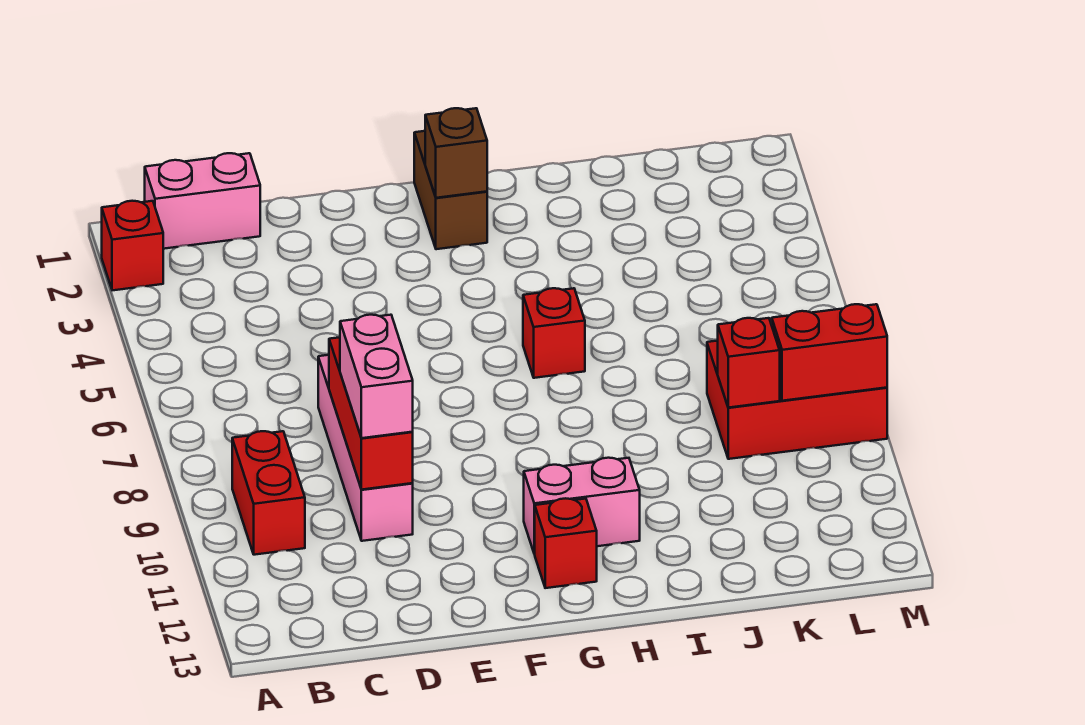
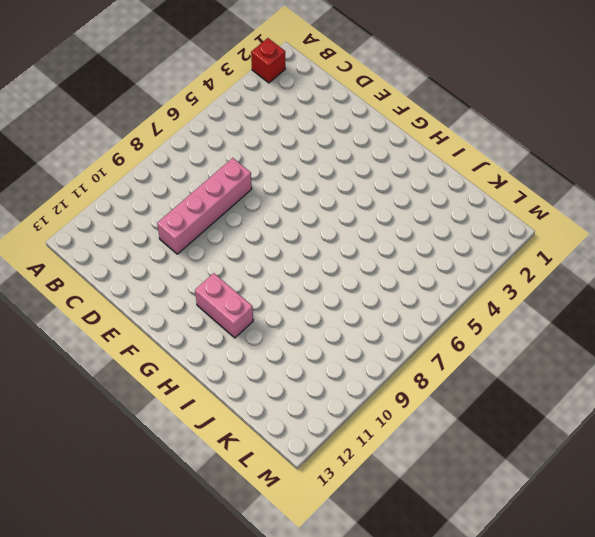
none -> pink 1x2 brick [145,153,260,249]
none -> red 1x2 brick [232,431,305,555]
none -> brown 1x2 brick [414,131,487,249]

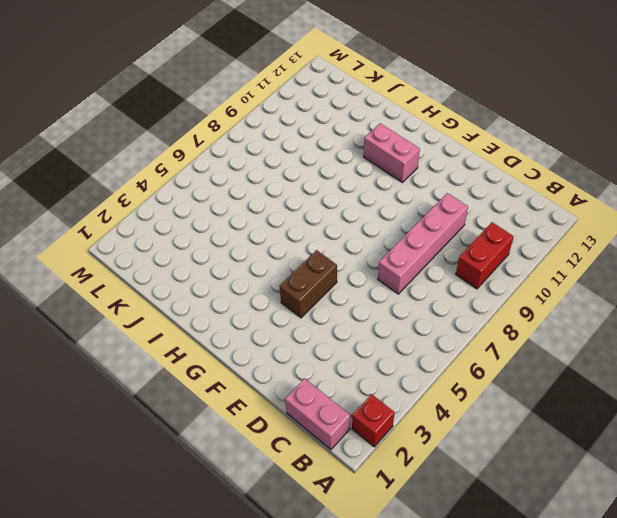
brown 1x2 brick [279,250,337,318] -> brown 1x2 brick moved to [414,131,487,249]
none -> red 1x1 brick [535,498,597,588]
none -> red 1x1 brick [523,288,585,378]
none -> red 2x3 brick [707,341,887,459]

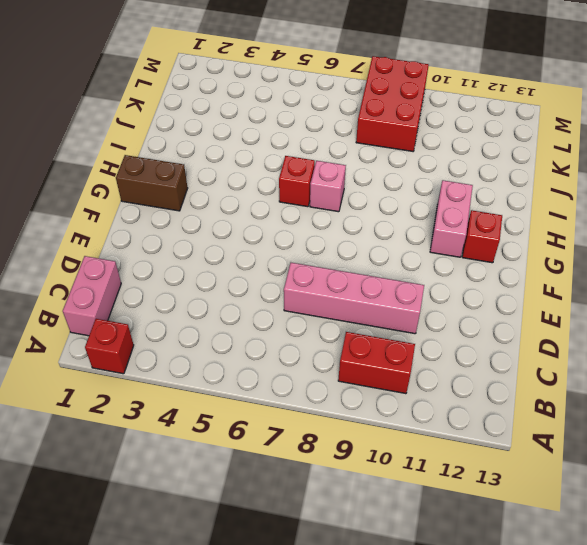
pink 1x1 brick [310,161,346,212] -> none
none -> red 1x3 brick [329,337,413,490]
none -> brown 1x1 brick [425,108,487,198]
none -> red 1x1 brick [718,318,780,408]

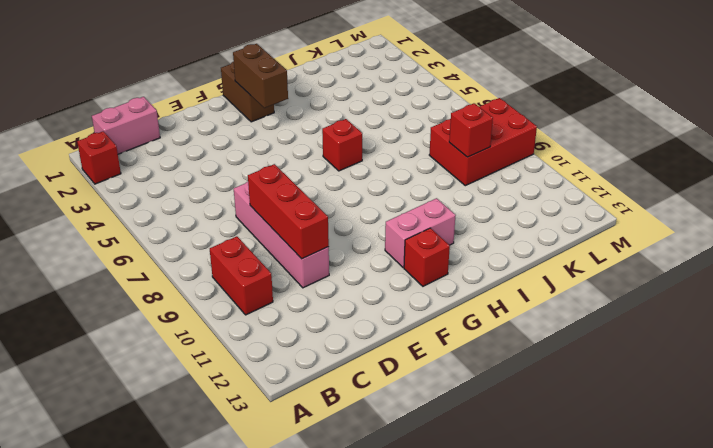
brown 1x2 brick [233,44,288,108] -> brown 1x1 brick [425,108,487,198]
none -> red 1x2 brick [772,304,887,401]
none -> pink 1x2 brick [340,315,413,438]

